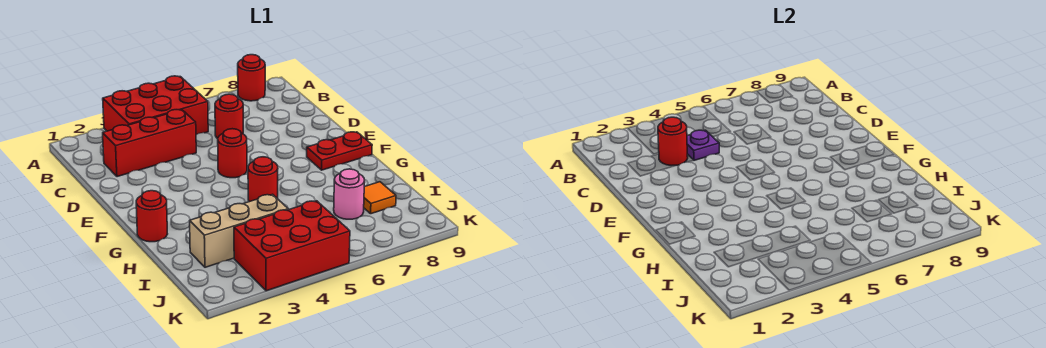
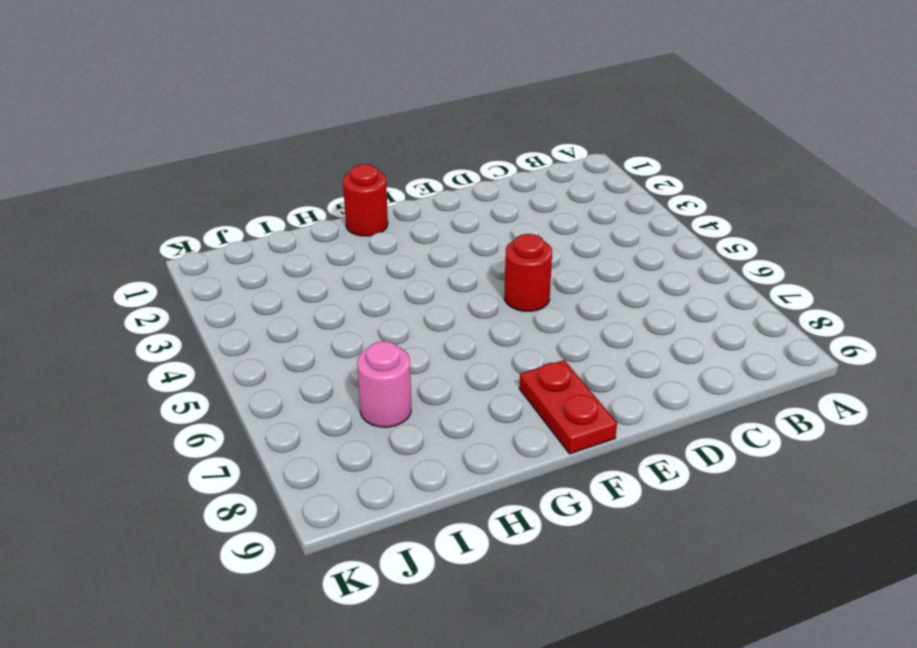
none -> red 2x3 brick [103,76,208,135]
none -> red 1x1 round brick [238,55,265,101]
none -> red 1x3 brick [103,110,196,177]

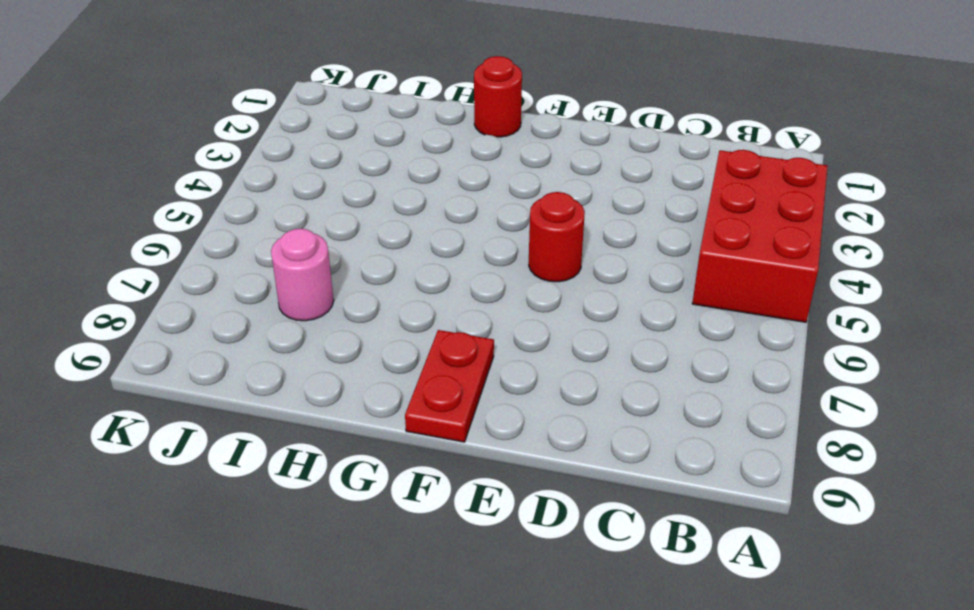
none -> red 1x1 round brick [238,55,265,101]
none -> red 1x3 brick [103,110,196,177]
none -> red 1x1 round brick [215,94,243,139]

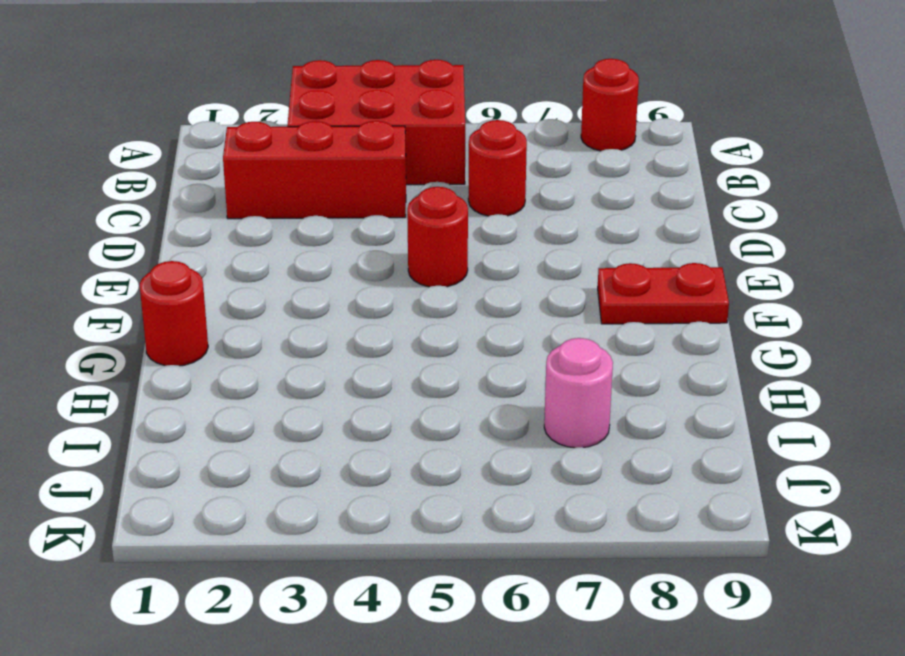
none -> red 1x1 round brick [248,157,278,202]
none -> tan 1x3 brick [190,194,288,267]
none -> orange 1x1 tile [364,182,396,214]

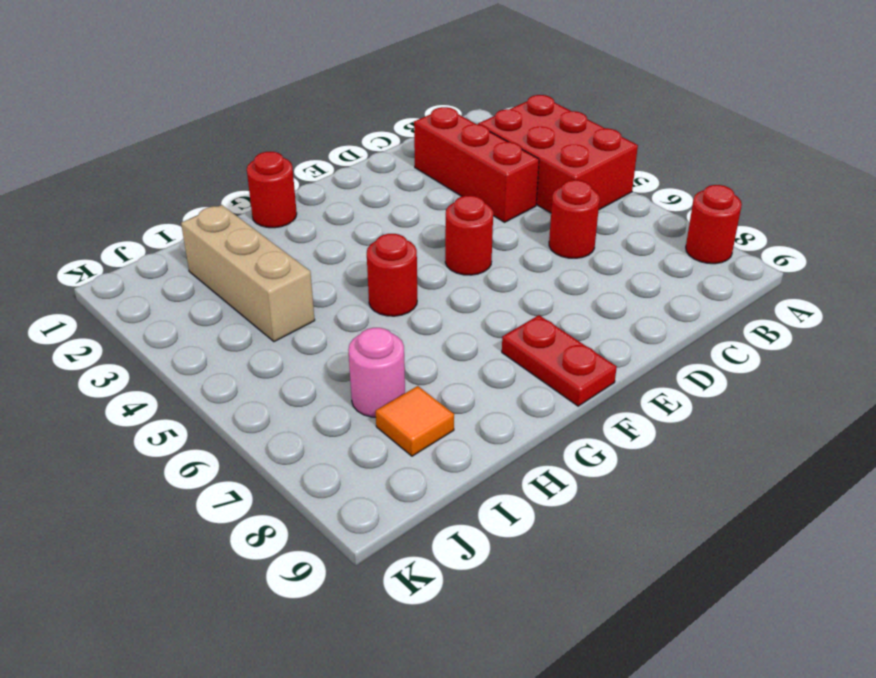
none -> red 2x3 brick [234,201,350,291]
none -> red 1x1 round brick [658,117,688,166]
none -> purple 1x1 plate [687,130,719,160]

